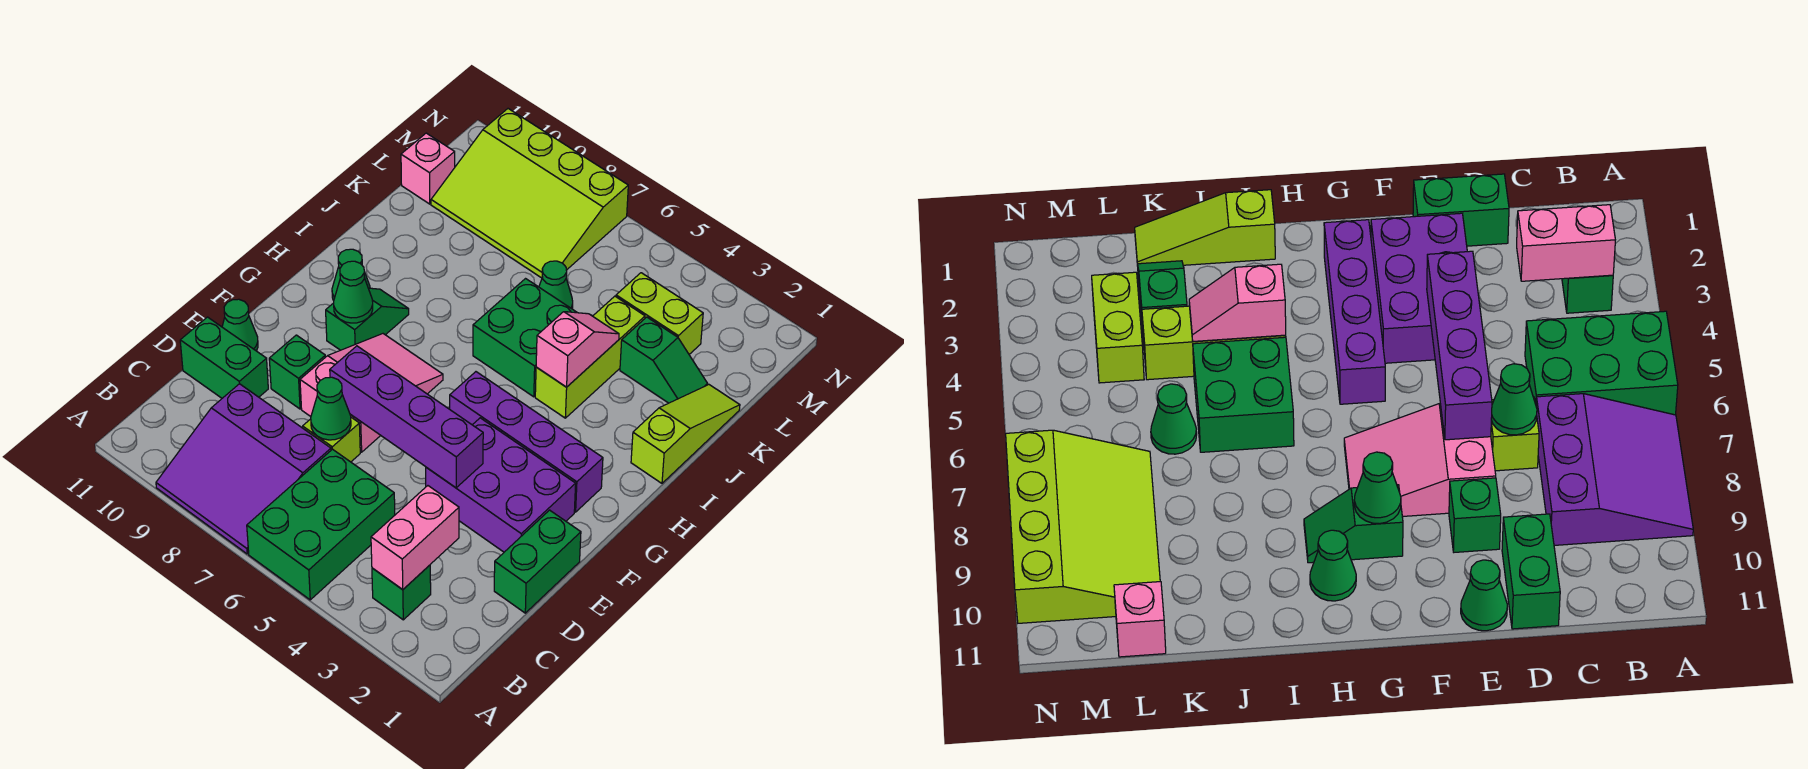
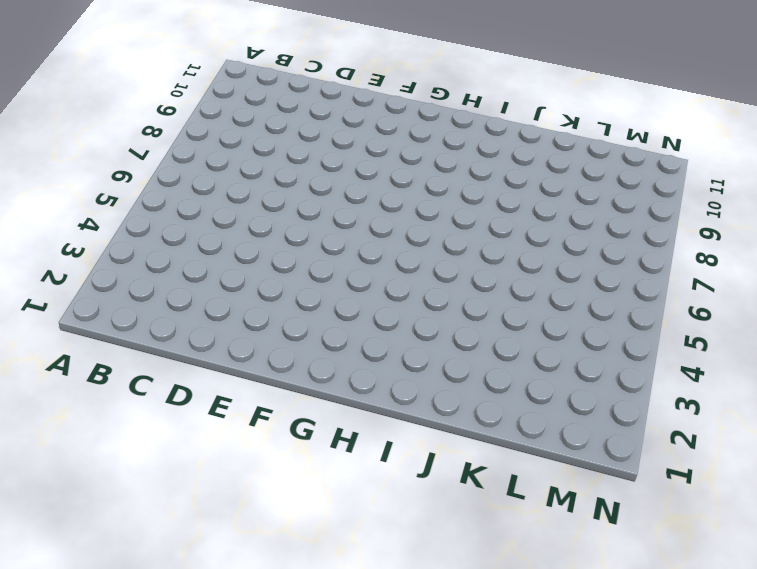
none -> green 2x3 brick [247,449,395,600]
none -> purple 3x3 slope [156,384,331,554]
none -> green 1x1 brick [372,565,431,620]

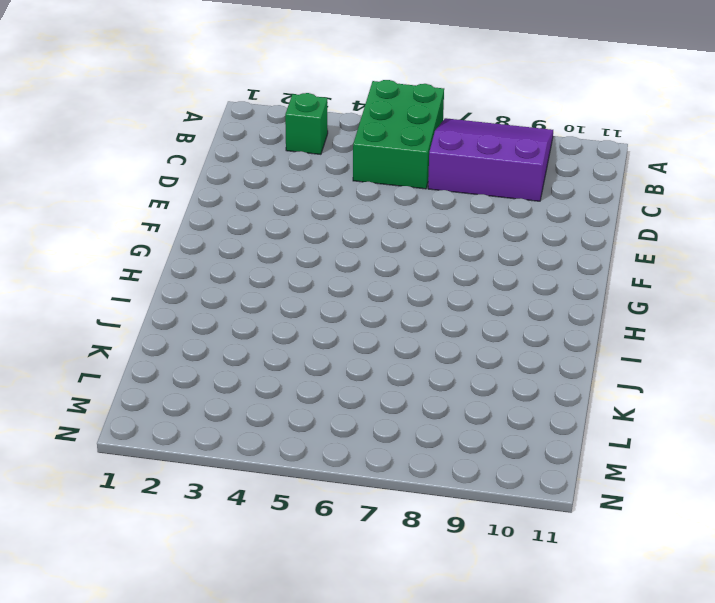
none -> green 1x2 brick [494,510,581,613]
none -> lime 1x1 brick [303,417,360,462]
none -> green 1x2 brick [180,317,268,398]

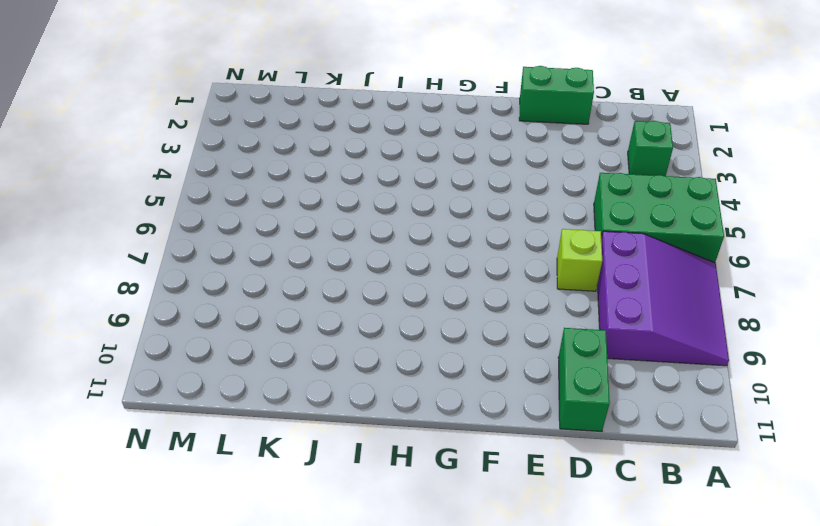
none -> purple 2x3 brick [426,418,576,552]
none -> pink 2x3 slope [300,334,443,452]
none -> green 1x1 brick [269,335,325,409]

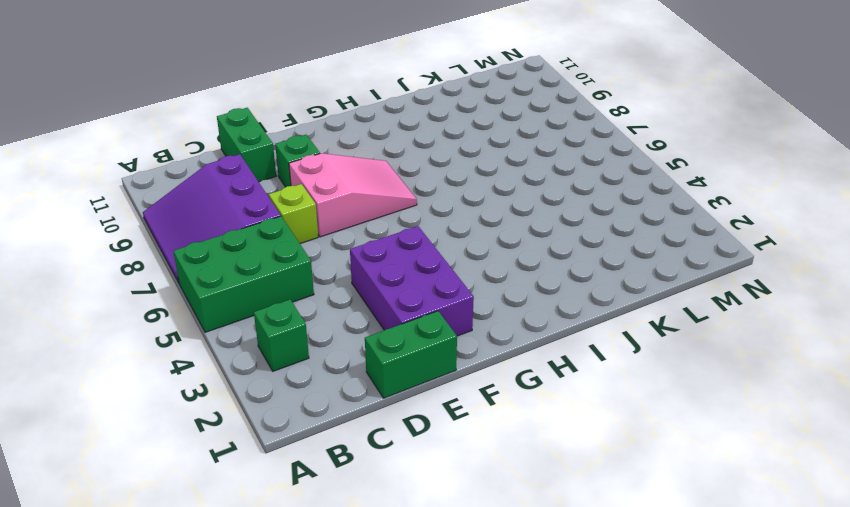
none -> green 1x1 cone [222,299,258,351]
none -> purple 1x4 brick [450,372,603,512]
none -> green 1x2 slope [326,288,409,350]

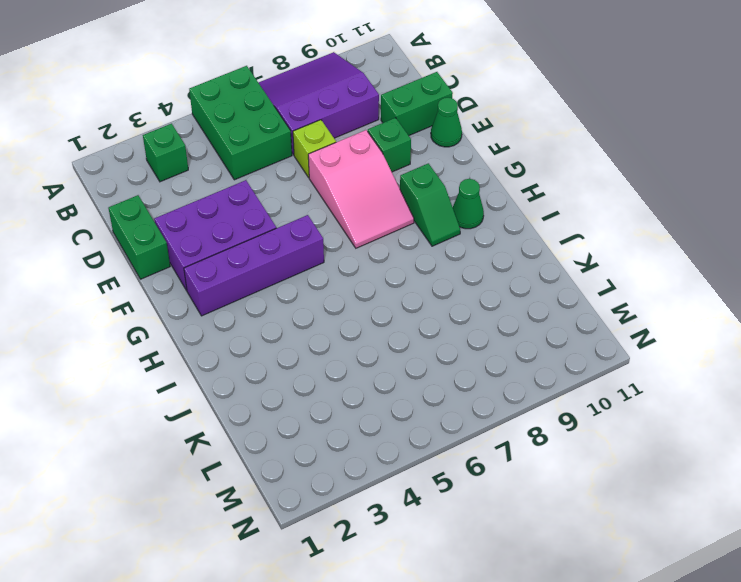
none -> lime 1x3 slope [631,385,740,483]
none -> lime 1x3 brick [535,296,645,418]
none -> green 2x2 brick [473,279,577,397]

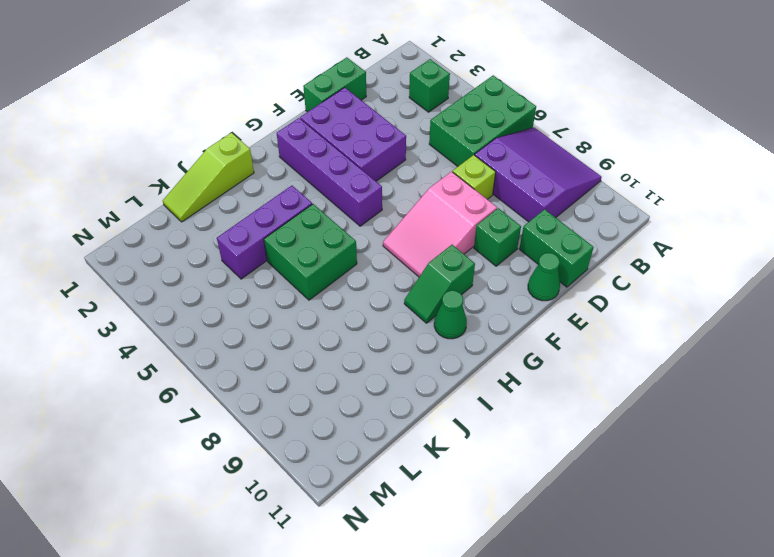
purple 1x3 brick [217,186,312,279] -> lime 1x3 brick [535,296,645,418]
none -> green 1x2 slope [620,317,707,403]
none -> green 1x1 cone [539,261,573,309]
none -> lime 1x2 brick [616,273,703,354]

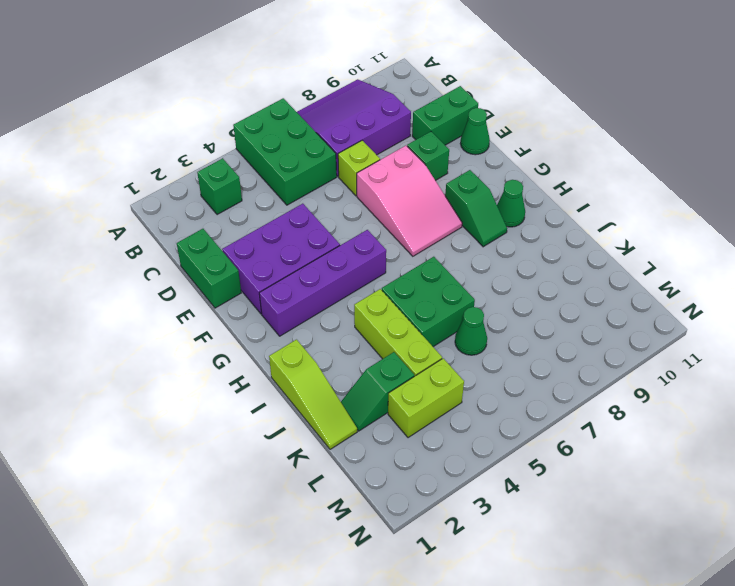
none -> lime 3x4 slope [431,109,628,278]
none -> pink 1x1 brick [401,133,455,204]
none -> pink 1x2 brick [371,486,459,590]

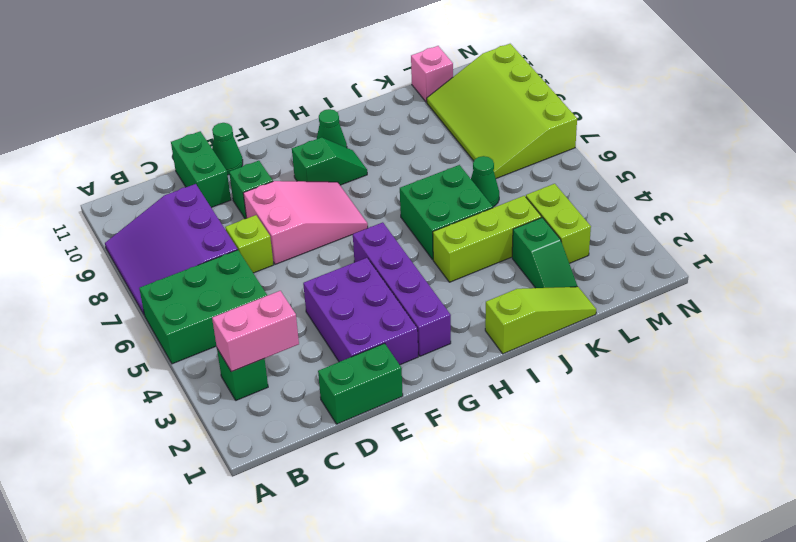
none -> green 1x1 cone [311,377,351,440]
none -> purple 1x4 brick [330,346,483,488]
none -> green 1x1 cone [334,261,373,323]

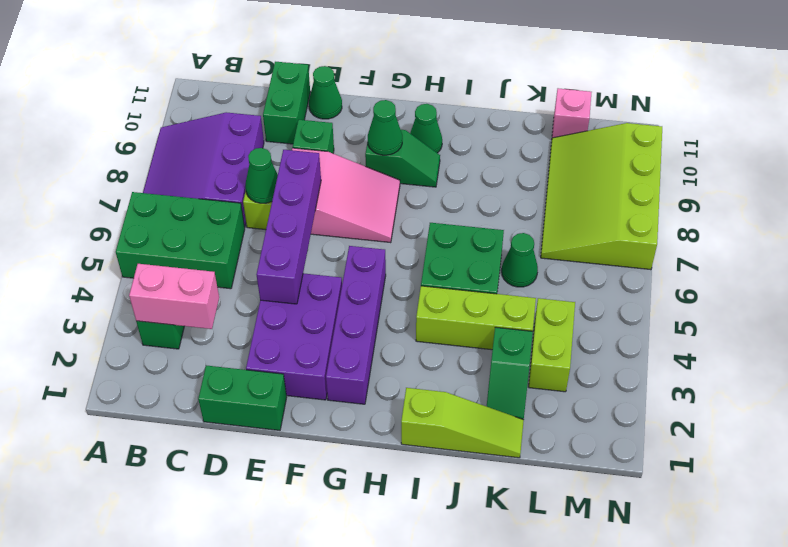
none -> pink 1x2 slope [536,312,619,387]

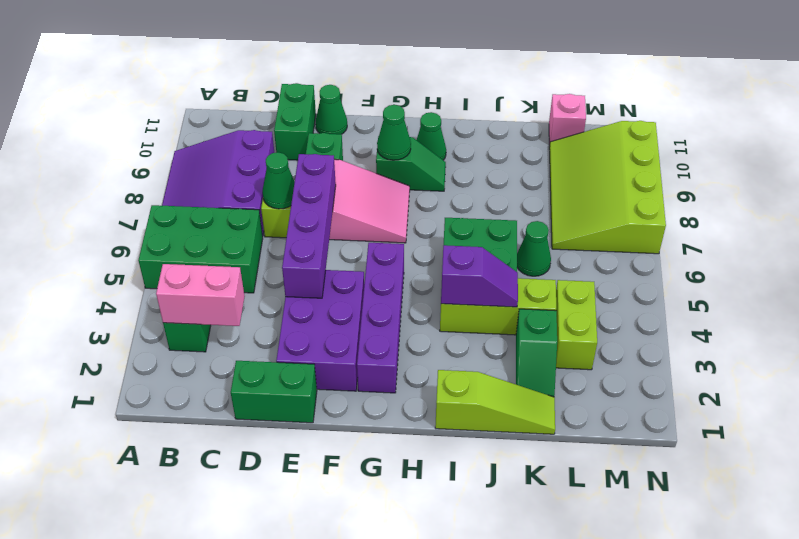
purple 1x2 slope [441,245,518,307] -> pink 1x2 slope [536,312,619,387]

